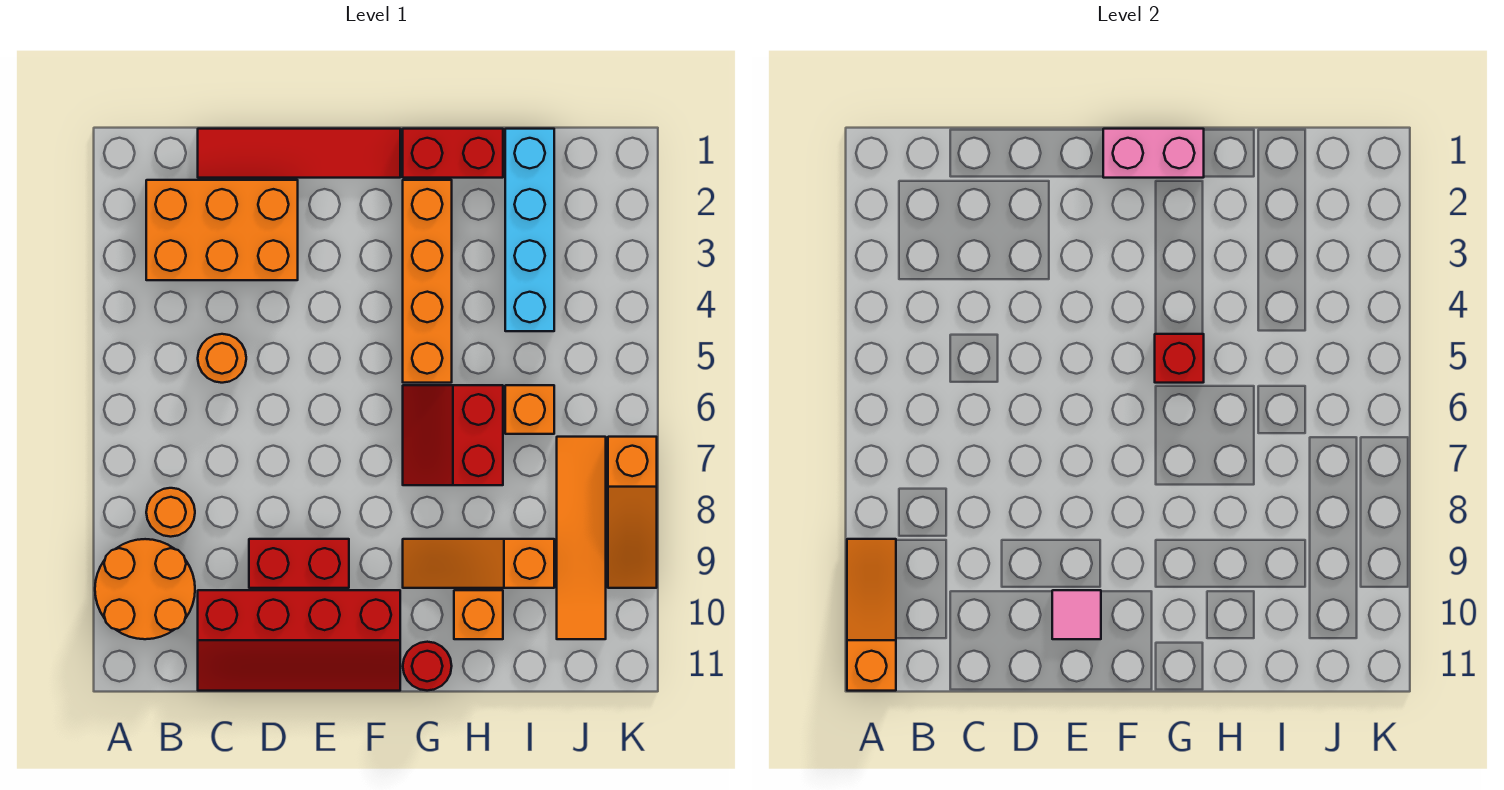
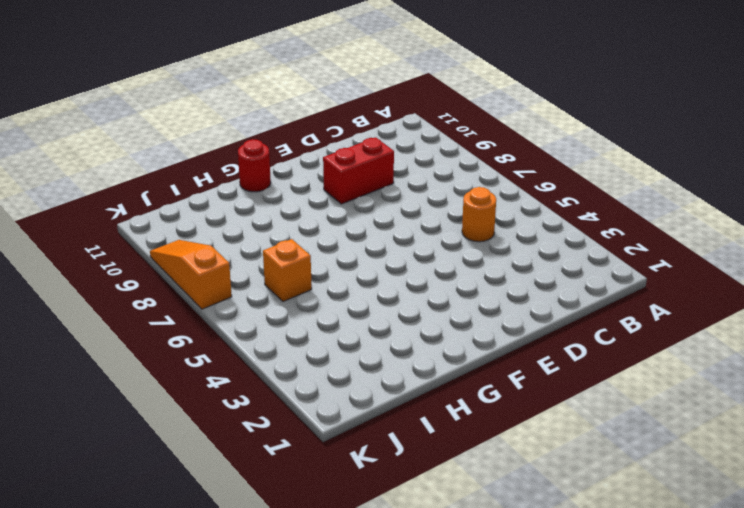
none -> orange 2x2 round brick [95,539,195,639]
none -> orange 2x3 brick [146,180,298,280]
none -> orange 1x1 round brick [146,488,195,537]

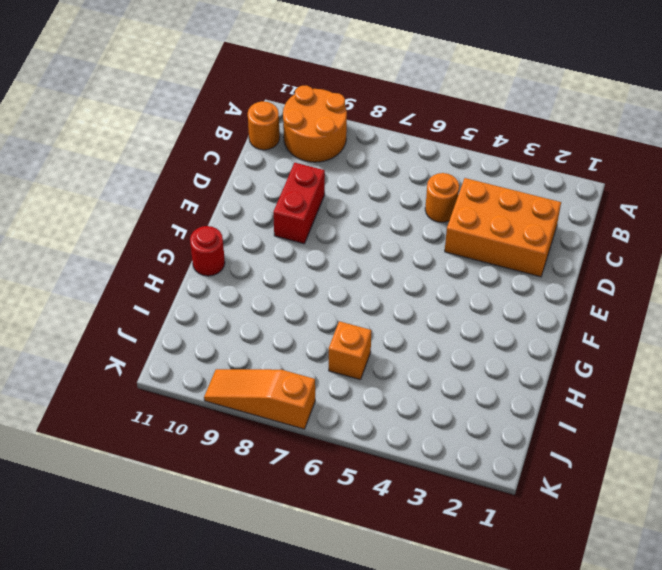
orange 1x1 round brick [248,101,280,150] -> orange 1x1 round brick moved to [146,488,195,537]
orange 2x3 brick [445,178,561,277] -> orange 2x3 brick turned to [146,180,298,280]
none -> red 1x4 tile [198,129,400,178]
none -> red 2x4 slope [198,590,400,691]
none -> red 1x2 brick [403,129,503,178]

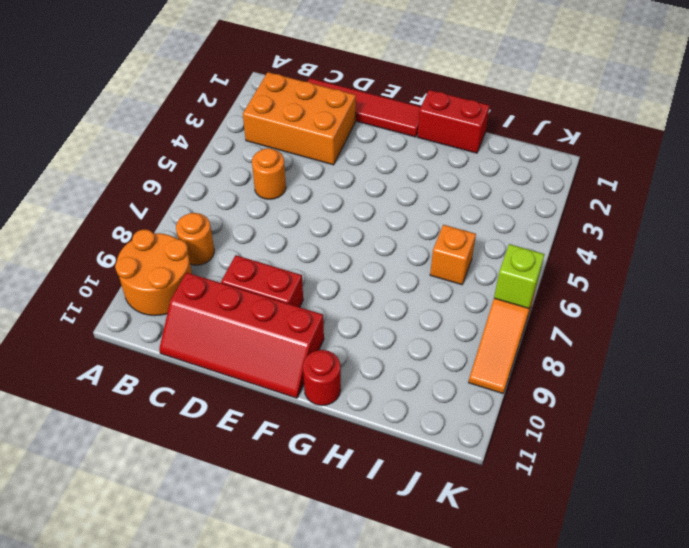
lime 1x1 brick [494,244,545,308] -> none
none -> orange 1x4 brick [403,180,452,383]
none -> red 2x2 slope [403,385,503,485]
none -> orange 1x3 slope [403,539,554,588]

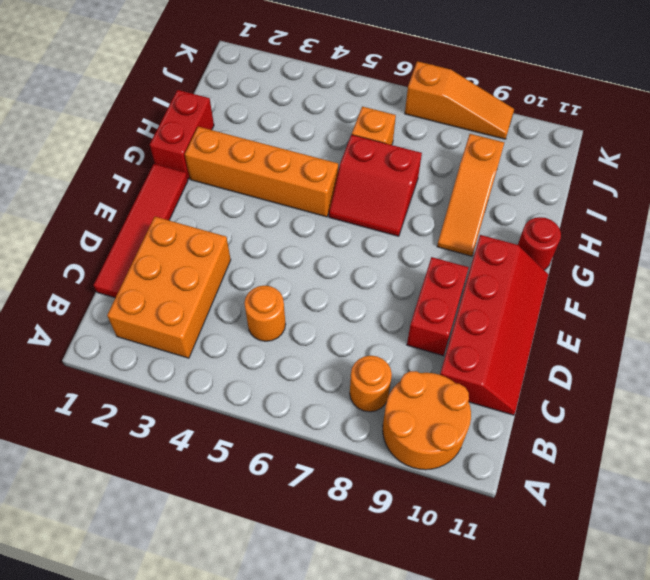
none -> orange 1x1 brick [454,590,503,639]
none -> cyan 1x4 brick [505,129,554,331]
none -> orange 1x4 tile [557,437,606,639]

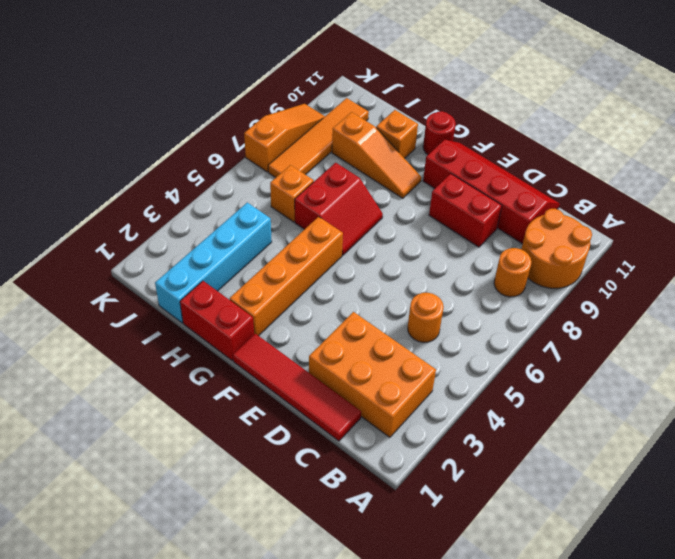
none -> orange 1x3 slope [847,539,896,691]
none -> pink 1x1 tile [1052,590,1101,639]
none -> pink 1x2 brick [1103,129,1204,178]

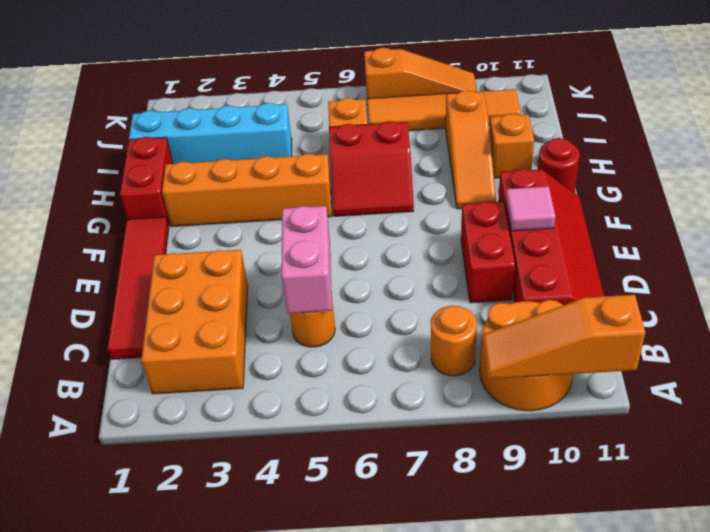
pink 1x2 brick [281,206,332,314] -> pink 1x2 brick moved to [1103,129,1204,178]
none -> red 1x1 brick [1155,334,1204,383]

